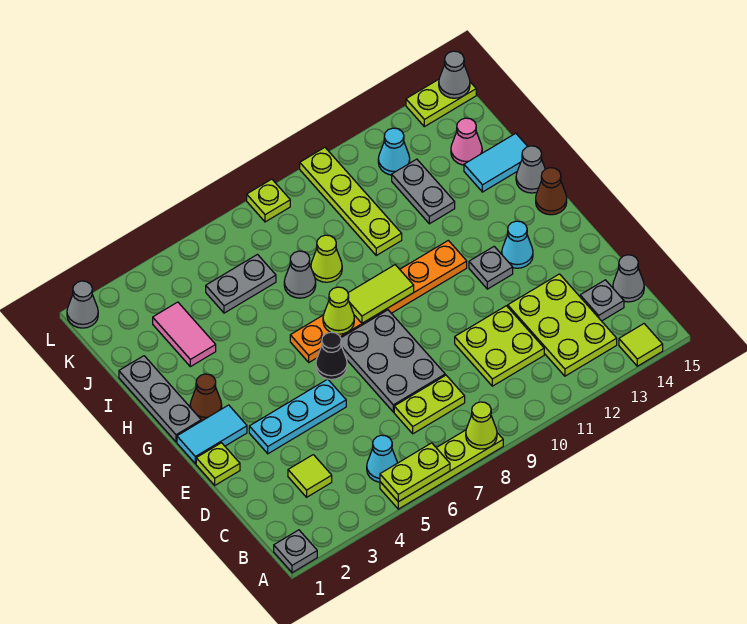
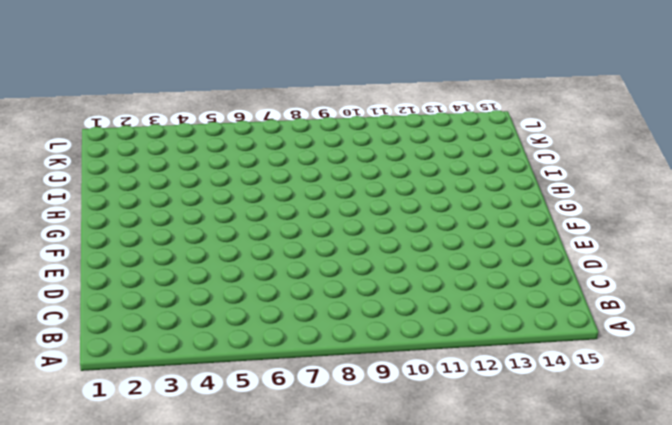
none -> grey 1x1 plate [274,530,317,573]
none -> lime 1x4 plate [380,430,503,509]
none -> lime 1x1 tile [619,324,663,366]
none -> cyan 1x1 cone [367,435,397,482]

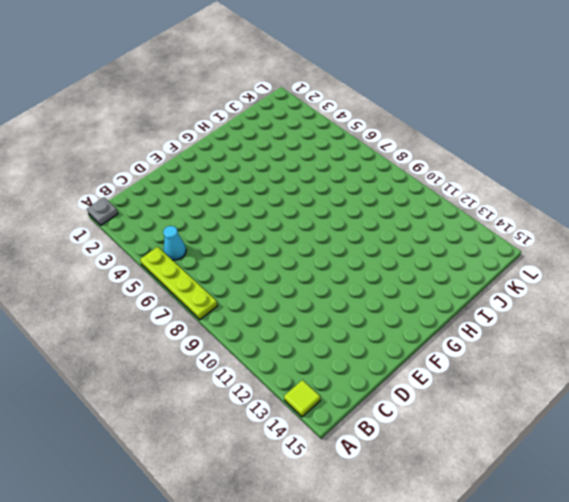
none -> lime 2x3 plate [508,274,617,376]
none -> lime 1x1 tile [288,455,332,497]
none -> lime 1x2 plate [394,375,465,434]
none -> lime 2x2 plate [455,306,544,386]

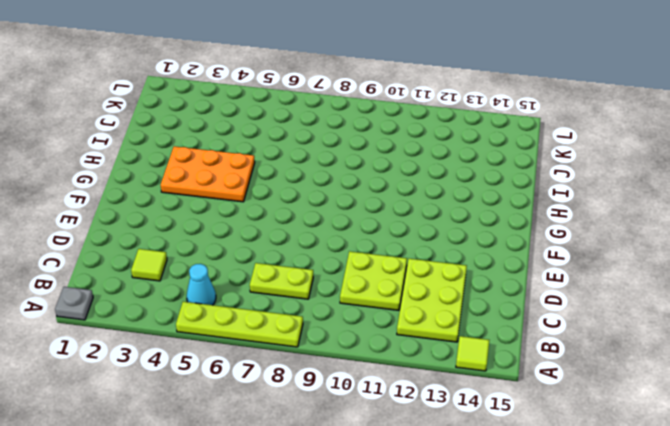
orange 2x3 plate [161,146,255,202] -> none
none -> grey 1x1 plate [580,280,624,321]
none -> grey 1x1 cone [613,255,644,302]
none -> grey 2x3 plate [341,310,445,412]
none -> lime 1x1 plate [196,443,240,485]

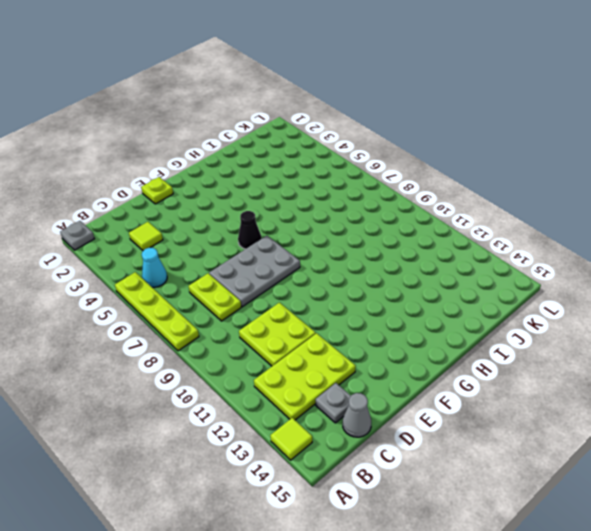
none -> cyan 1x3 plate [249,379,346,454]
none -> cyan 1x2 tile [177,405,247,464]
none -> grey 1x1 plate [469,246,513,289]
none -> cyan 1x1 cone [502,221,533,268]

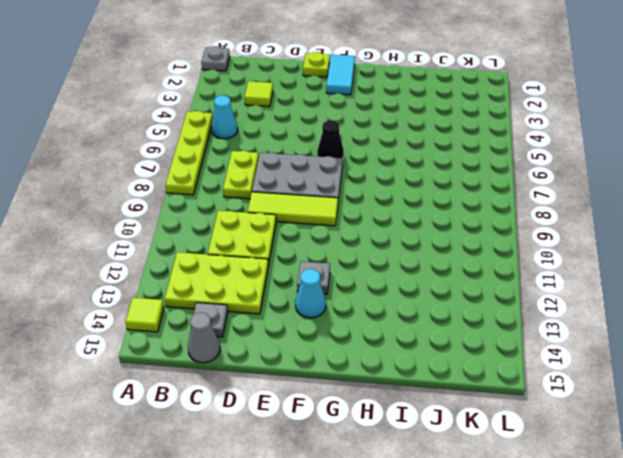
lime 1x3 tile [248,192,338,226] -> none
none -> cyan 1x3 plate [249,379,346,454]
none -> grey 1x3 plate [119,356,201,442]
none -> brown 1x1 cone [190,374,222,421]
none -> orange 1x6 plate [290,240,467,362]

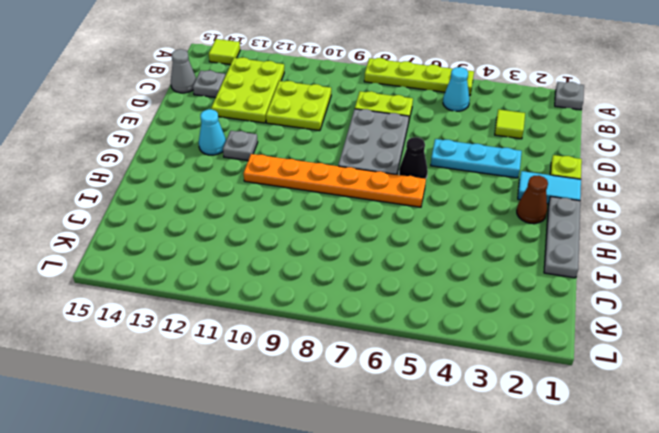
none -> brown 1x1 cone [536,168,567,215]
none -> grey 1x1 cone [516,146,545,193]
none -> pink 1x2 tile [153,302,216,367]
none -> grey 1x1 cone [284,251,316,298]

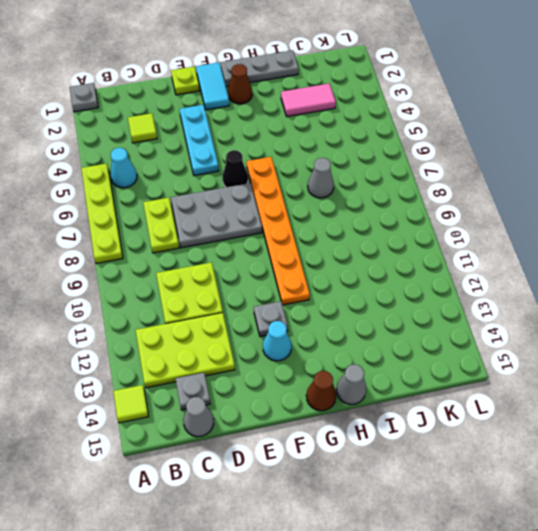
none -> lime 1x1 cone [311,235,342,282]
none -> lime 1x4 plate [300,148,402,255]
none -> grey 1x2 plate [392,159,455,224]
none -> cyan 1x2 tile [464,133,528,192]

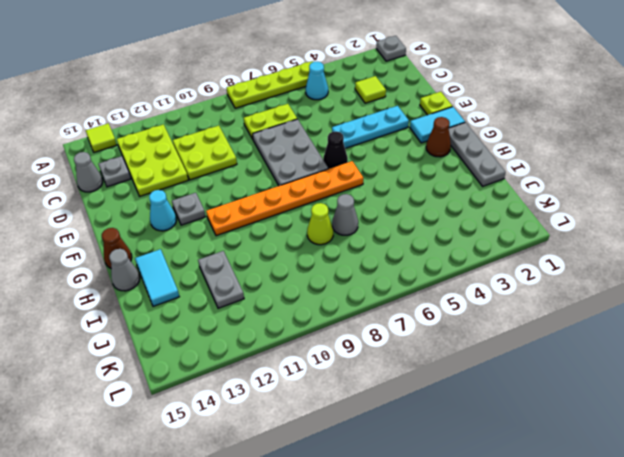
cyan 1x2 tile [135,249,179,306] -> cyan 1x2 tile turned to [464,133,528,192]
none -> pink 1x2 tile [153,302,216,367]
none -> lime 1x4 plate [300,148,402,255]
none -> grey 1x2 plate [206,255,276,313]
none -> pink 1x1 cone [451,118,482,165]

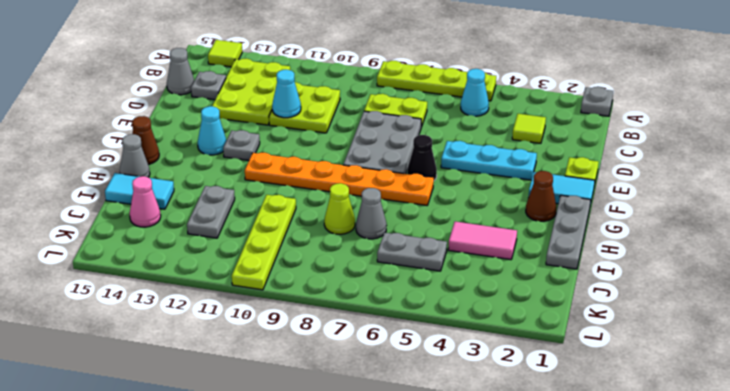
cyan 1x1 cone [272,70,301,118] -> cyan 1x1 cone moved to [378,128,410,175]
pink 1x2 tile [448,222,517,260] -> pink 1x2 tile turned to [153,302,216,367]
none -> grey 1x1 cone [67,281,98,328]
none -> lime 1x1 plate [247,179,290,222]
none -> lime 1x2 plate [406,79,476,127]
none -> lime 1x2 plate [380,443,450,502]

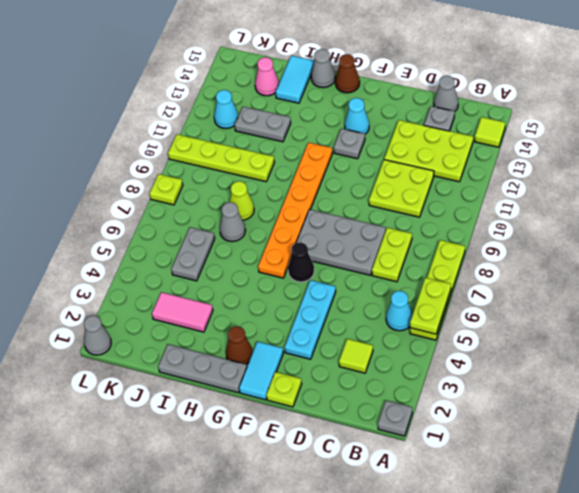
none -> lime 1x2 plate [406,79,476,127]
none -> lime 1x1 cone [466,402,497,449]
none -> lime 1x1 cone [323,287,354,334]
none -> lime 1x2 tile [348,265,414,323]

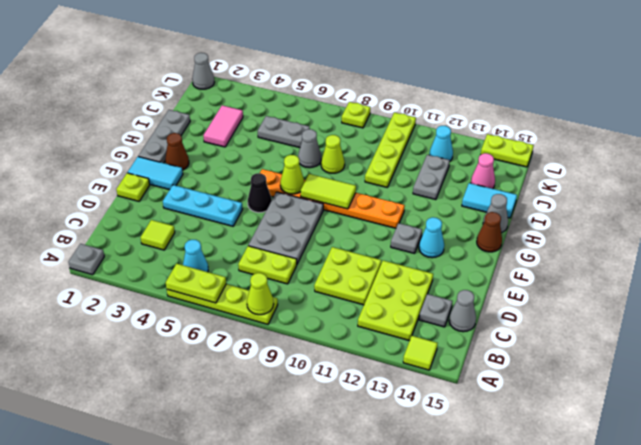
none -> grey 1x1 cone [439,51,470,98]

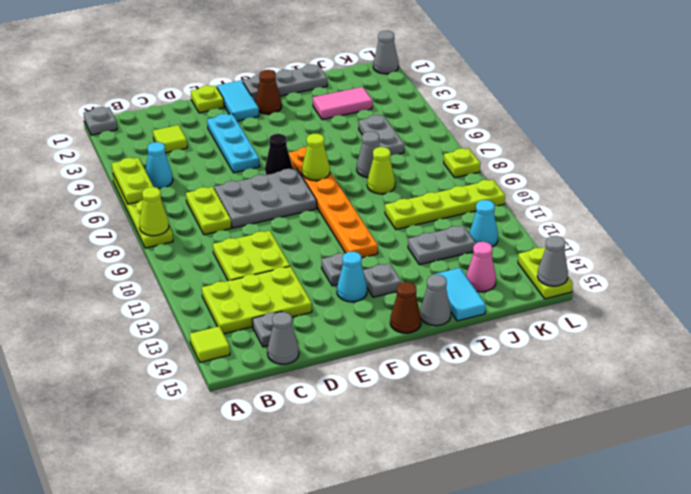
grey 1x1 plate [363,264,401,297] -> none
none -> lime 1x2 tile [348,265,414,323]

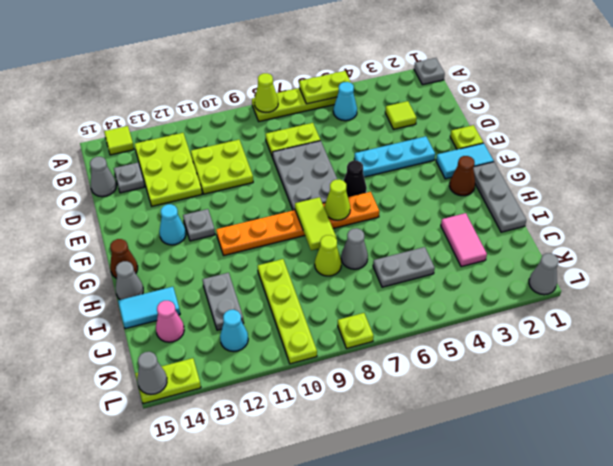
lime 1x2 tile [295,197,337,250] -> lime 1x2 tile turned to [348,265,414,323]

